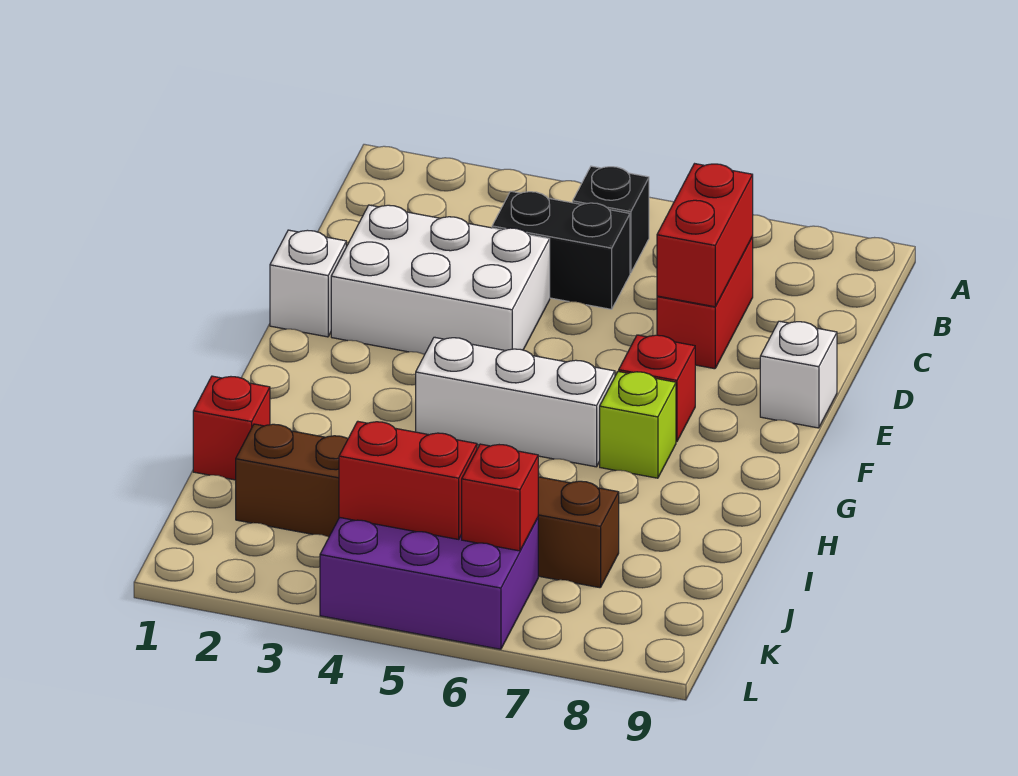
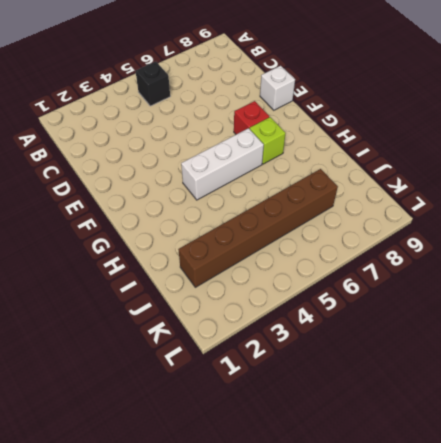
none -> black 1x2 brick [492,191,630,309]
none -> red 1x2 brick [657,237,753,369]
none -> white 2x3 brick [331,205,550,355]

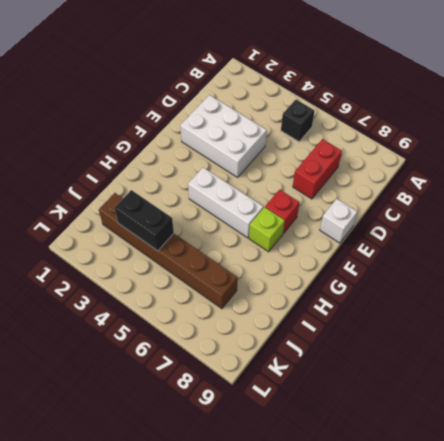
black 1x2 brick [114,190,174,251] -> black 1x2 brick moved to [492,191,630,309]
none -> white 1x1 brick [270,230,346,337]
none -> red 1x1 brick [193,376,270,480]
none -> purple 2x3 brick [320,518,538,649]

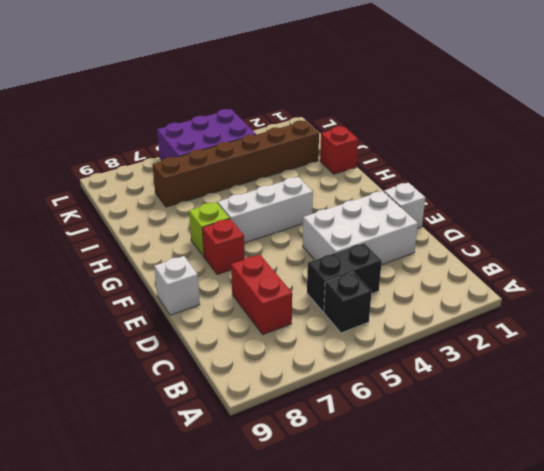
none -> red 1x2 brick [657,164,753,307]
none -> red 1x2 brick [339,421,477,539]
none -> red 1x1 brick [462,444,538,551]

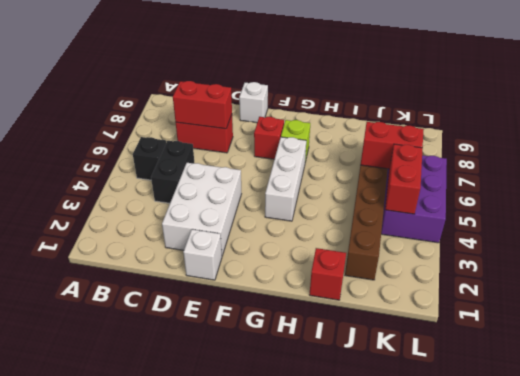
red 1x2 brick [361,122,424,169] -> red 1x1 brick [462,444,538,551]

